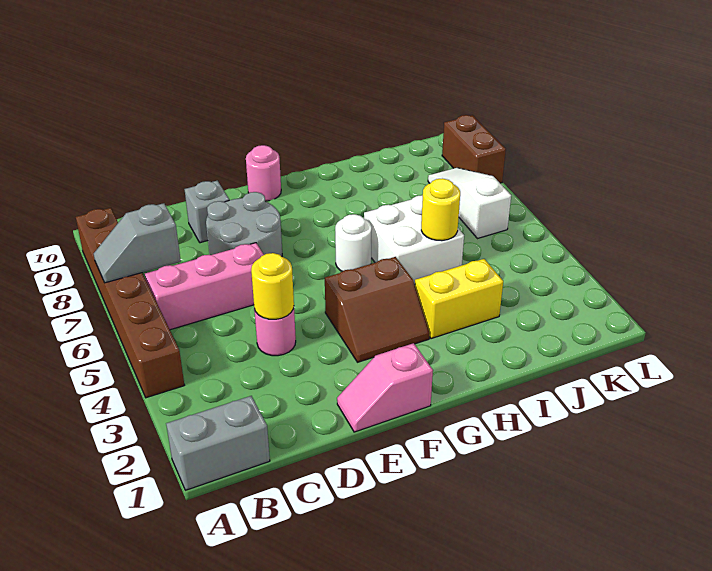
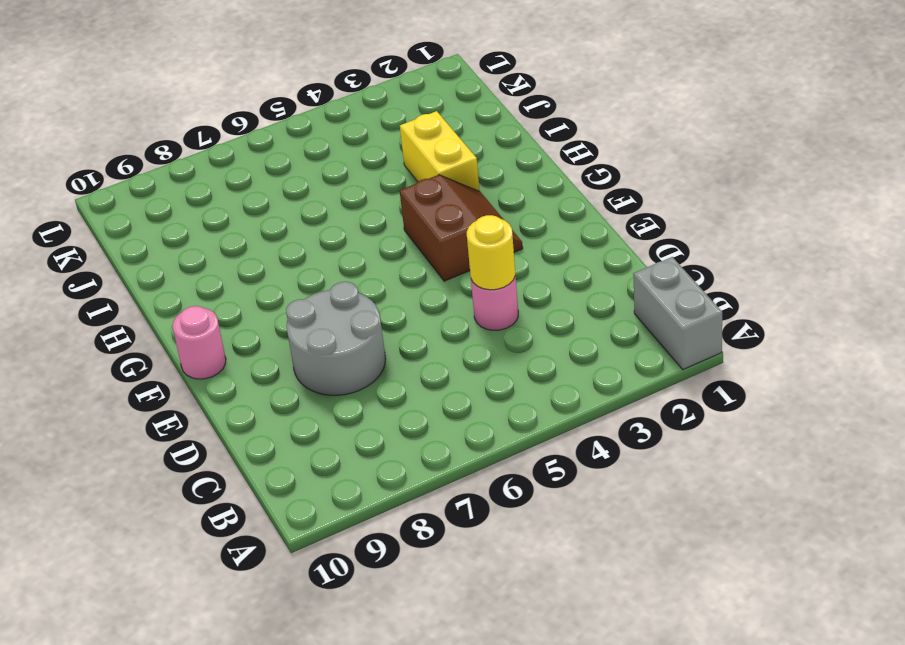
none -> brown 1x6 brick [76,208,184,398]
none -> pink 1x3 brick [145,243,264,330]
none -> grey 1x1 brick [185,181,229,243]

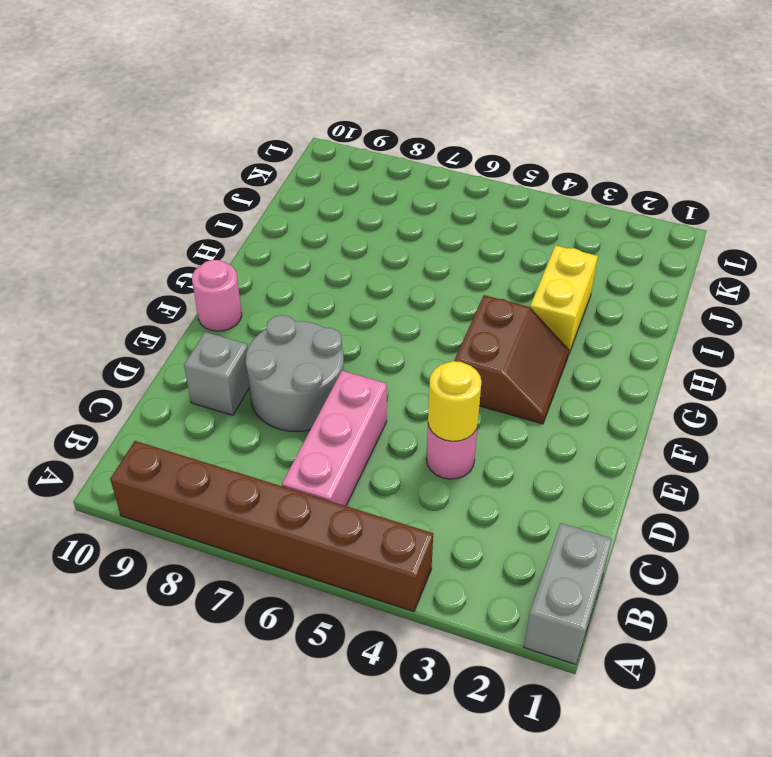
none -> pink 1x2 slope [337,343,433,432]
none -> white 1x1 round brick [335,214,372,271]
none -> white 2x2 brick [364,195,464,284]

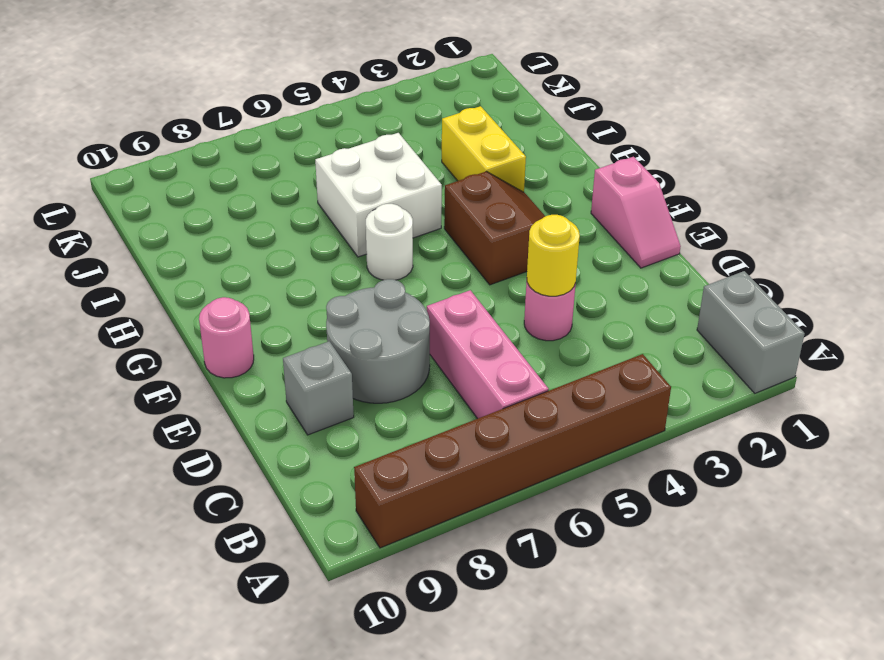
none -> white 1x3 slope [428,168,511,239]
none -> brown 1x2 brick [442,115,506,183]
none -> grey 1x2 slope [94,203,181,283]

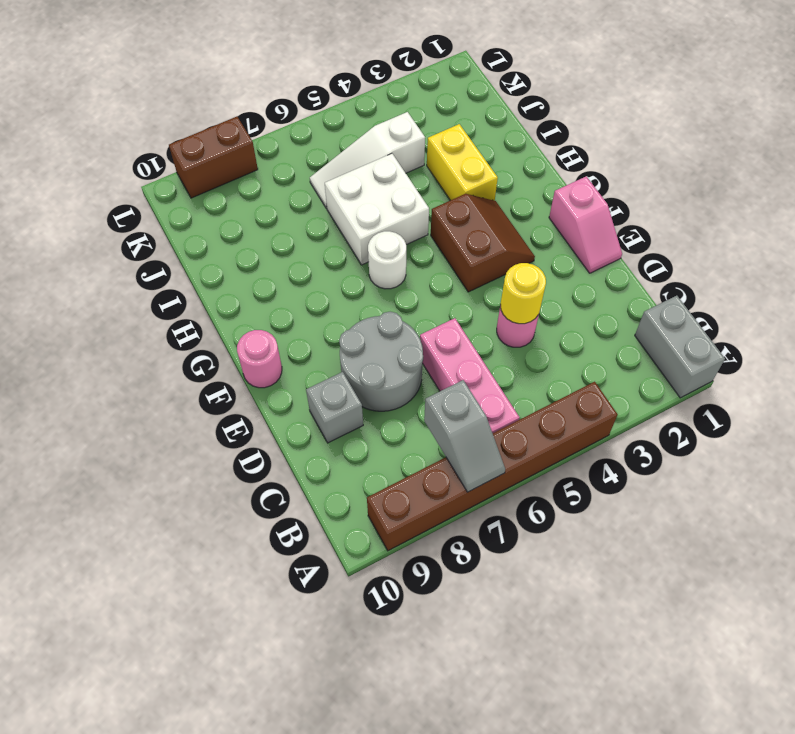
white 1x3 slope [310,112,425,208] -> white 1x3 slope moved to [428,168,511,239]
none -> yellow 1x1 round brick [421,178,460,241]

